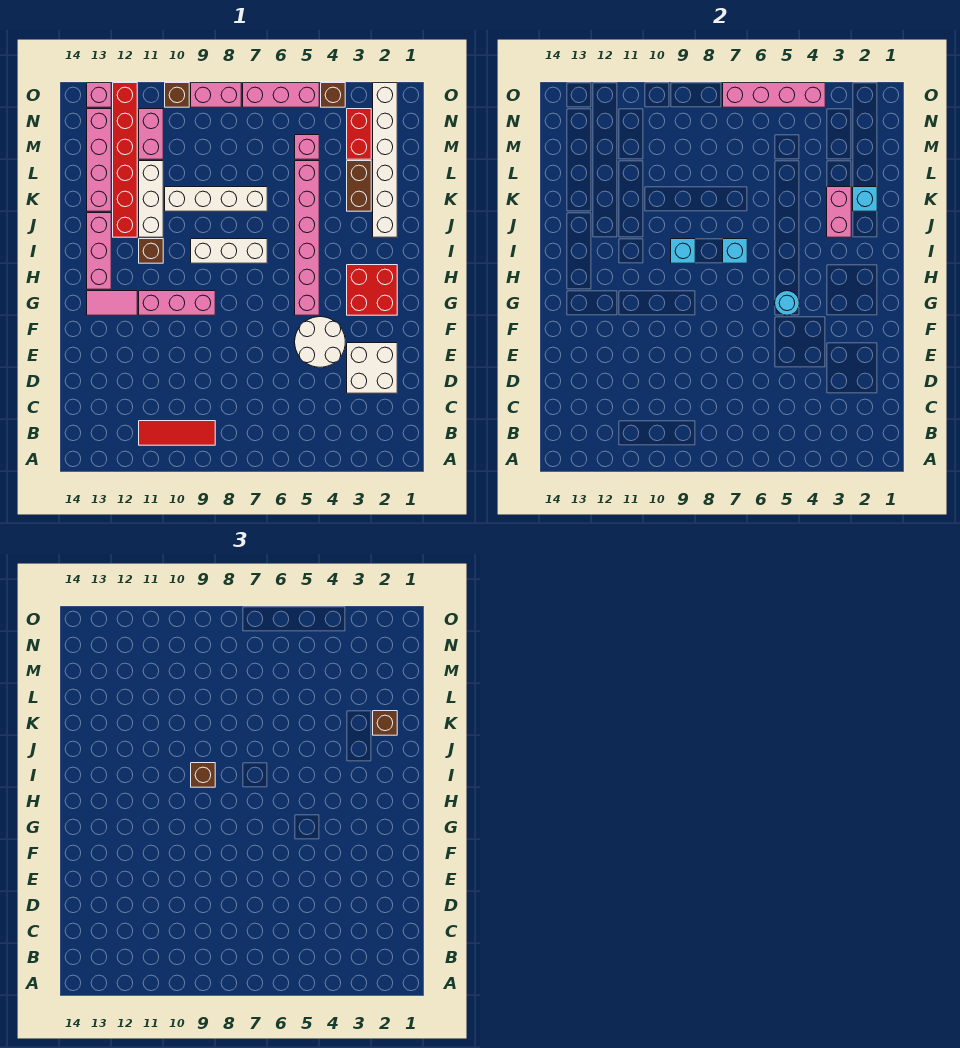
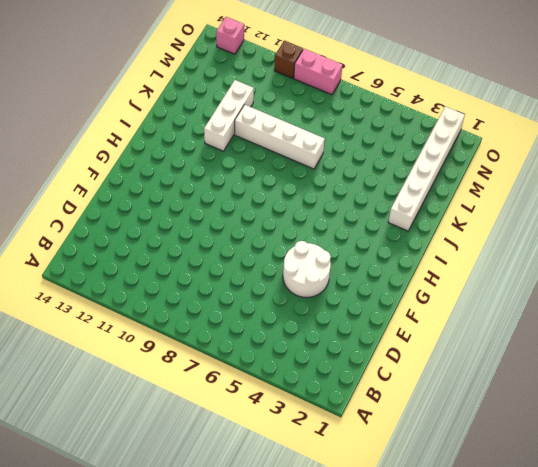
none -> red 1x3 tile [139,421,215,445]
none -> white 2x2 brick [347,343,397,393]
none -> red 2x2 brick [347,265,397,315]
none -> pink 1x6 brick [295,161,319,315]

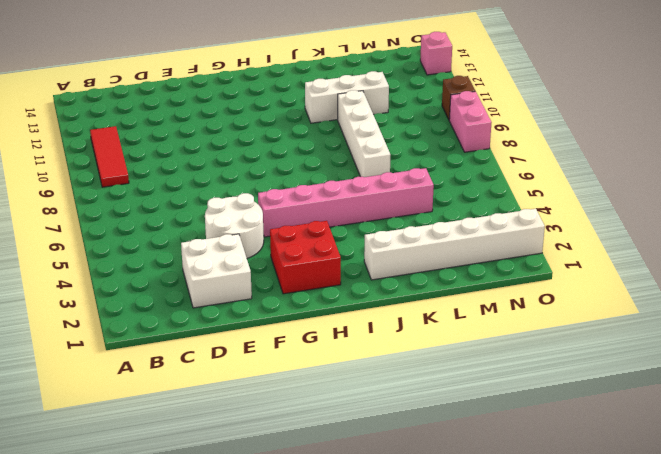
none -> pink 1x3 brick [139,291,215,315]
none -> pink 1x2 tile [87,291,137,315]
none -> pink 1x3 brick [87,213,111,289]
none -> white 1x3 brick [191,239,267,263]

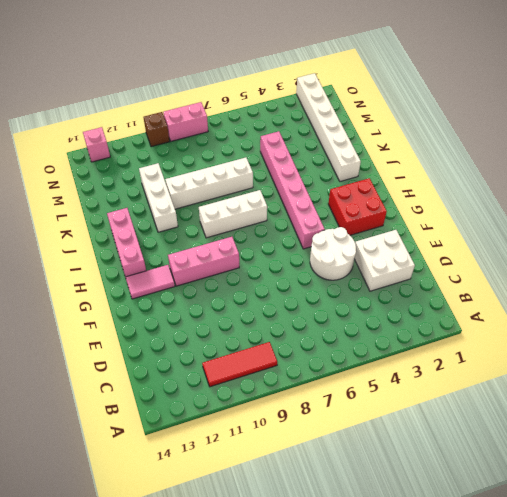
none -> brown 1x1 brick [139,239,163,263]
none -> red 1x6 brick [113,83,137,237]
none -> brown 1x2 brick [347,161,371,211]
none -> pink 1x4 brick [87,109,111,211]

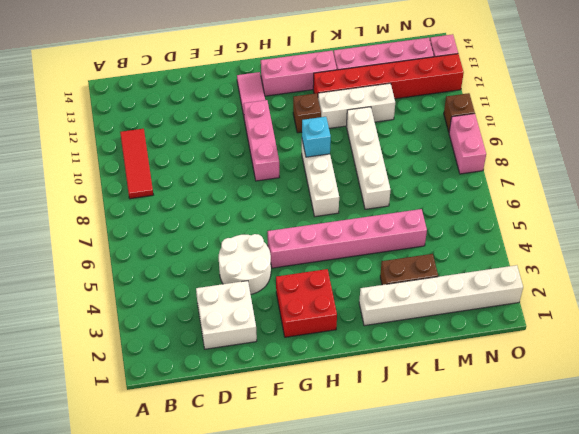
none -> red 1x2 brick [347,109,371,159]
none -> pink 1x1 brick [295,135,319,159]
none -> pink 1x2 brick [139,109,163,159]
none -> brown 1x1 brick [321,83,345,107]

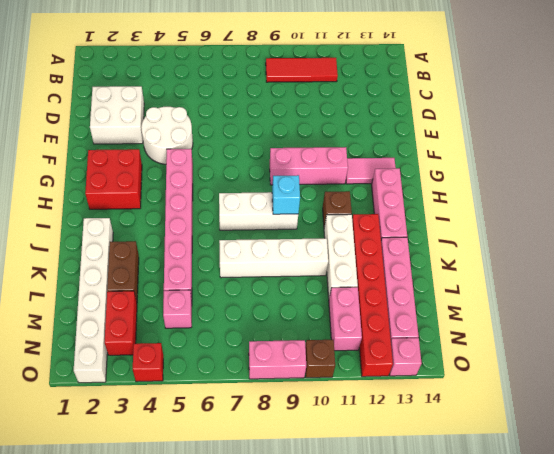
red 1x1 brick [133,343,163,382] -> brown 1x1 brick [321,83,345,107]
none -> pink 1x3 brick [243,83,319,107]
none -> cyan 1x1 round brick [775,291,799,315]
none -> cyan 1x1 brick [723,239,747,263]
none -> pink 1x2 brick [827,187,851,237]

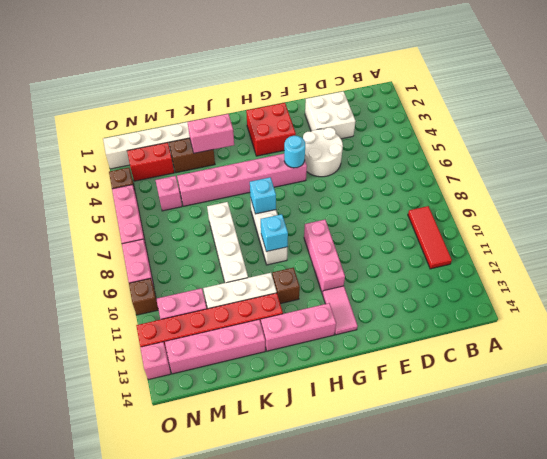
none -> cyan 1x1 brick [853,187,877,211]
none -> pink 1x4 brick [723,83,825,107]
none -> brown 1x1 brick [191,763,215,787]
none -> brown 1x1 brick [373,711,397,735]

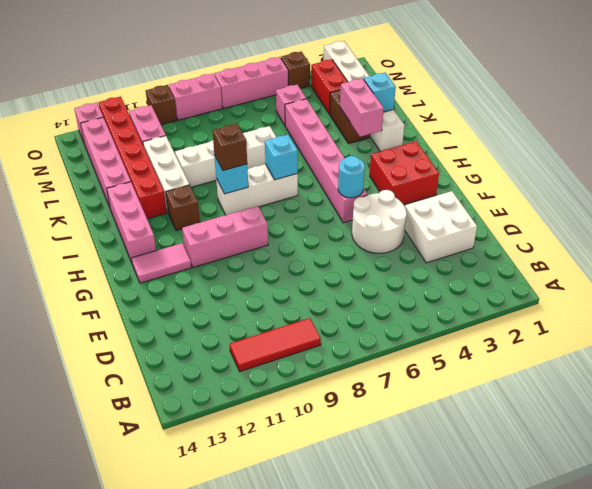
none -> pink 1x4 brick [723,83,825,107]
none -> brown 1x1 brick [373,711,397,735]

